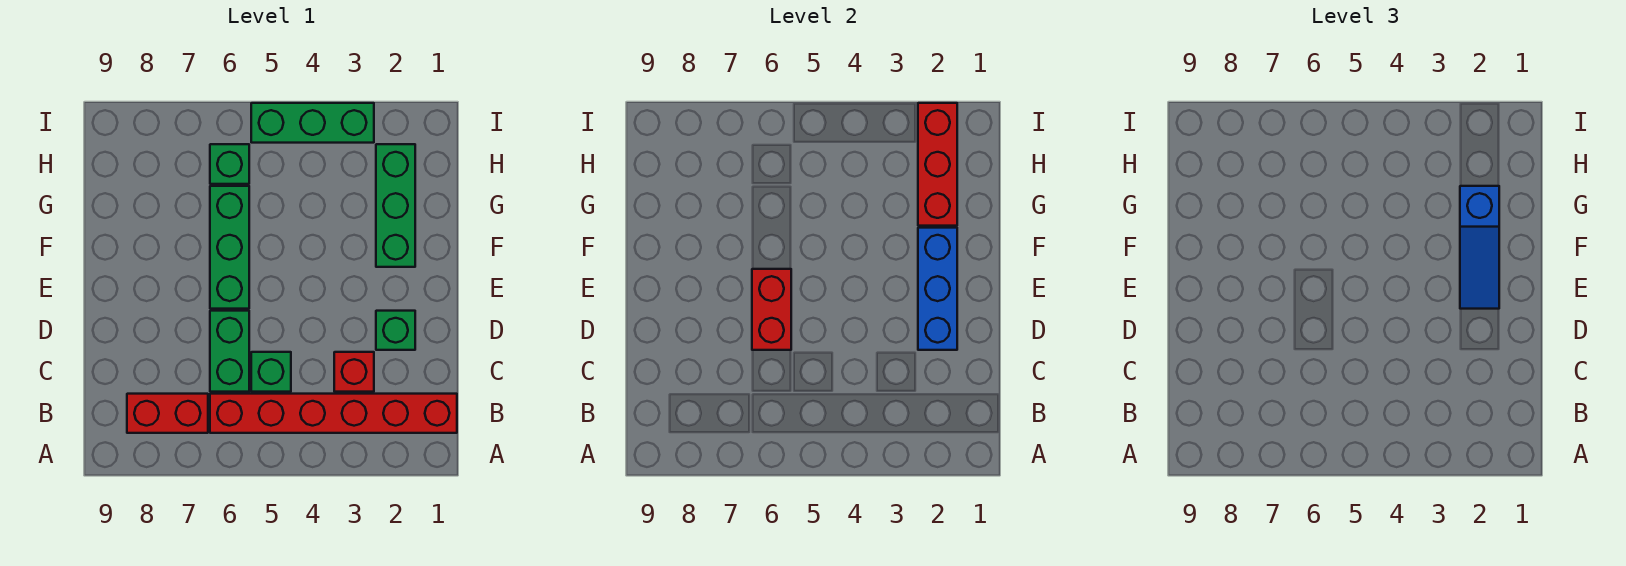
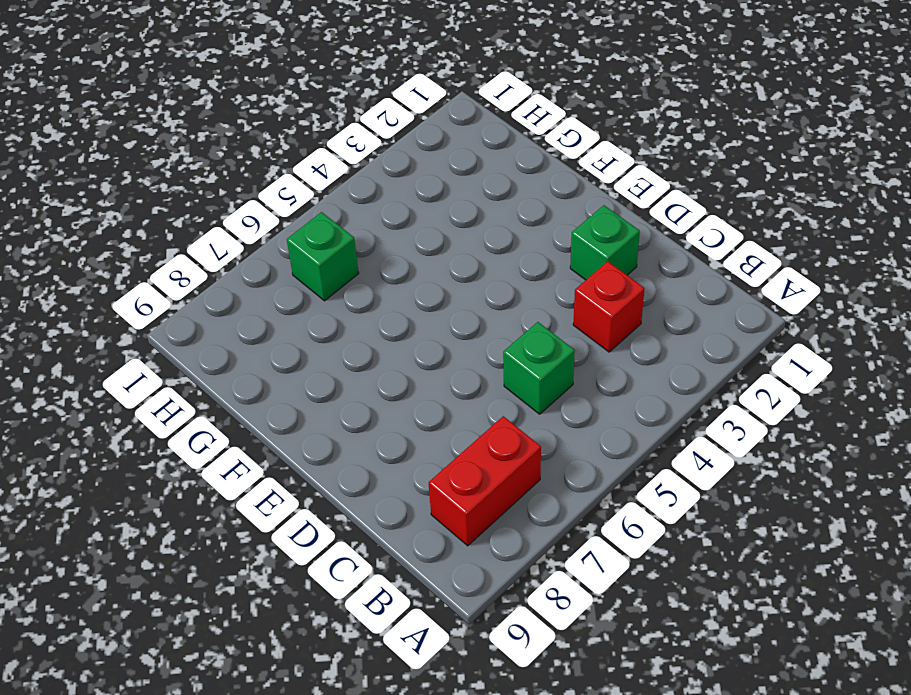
none -> red 1x6 brick [210,394,457,433]
none -> green 1x2 brick [210,311,249,392]
none -> green 1x3 brick [210,186,249,309]

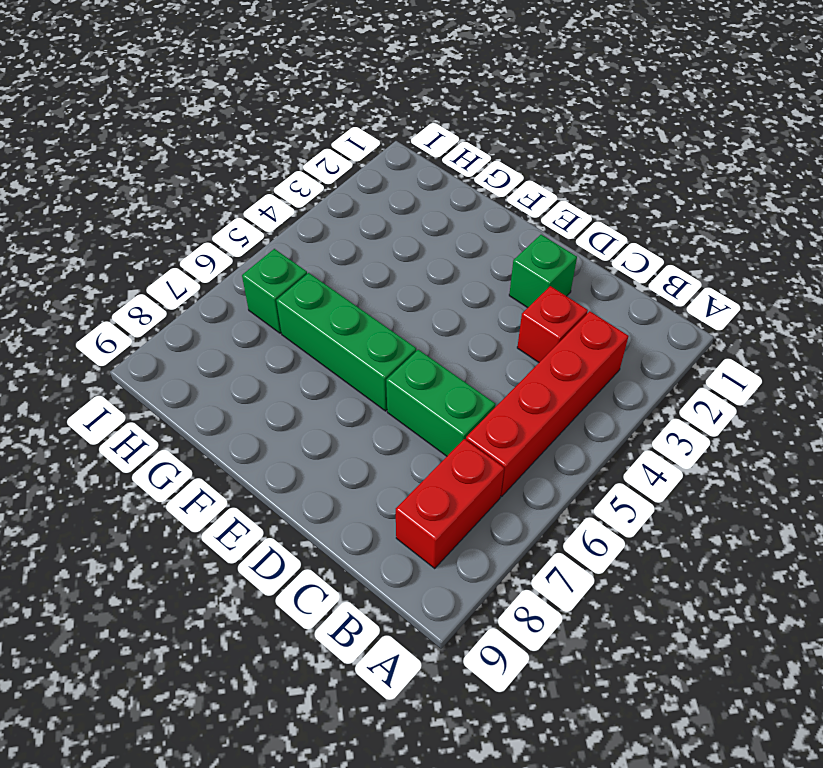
red 1x4 brick [466,311,629,496] -> red 1x6 brick [210,394,457,433]
none -> green 1x1 brick [251,352,291,392]
none -> green 1x3 brick [376,144,415,267]
none -> green 1x3 brick [251,103,374,143]

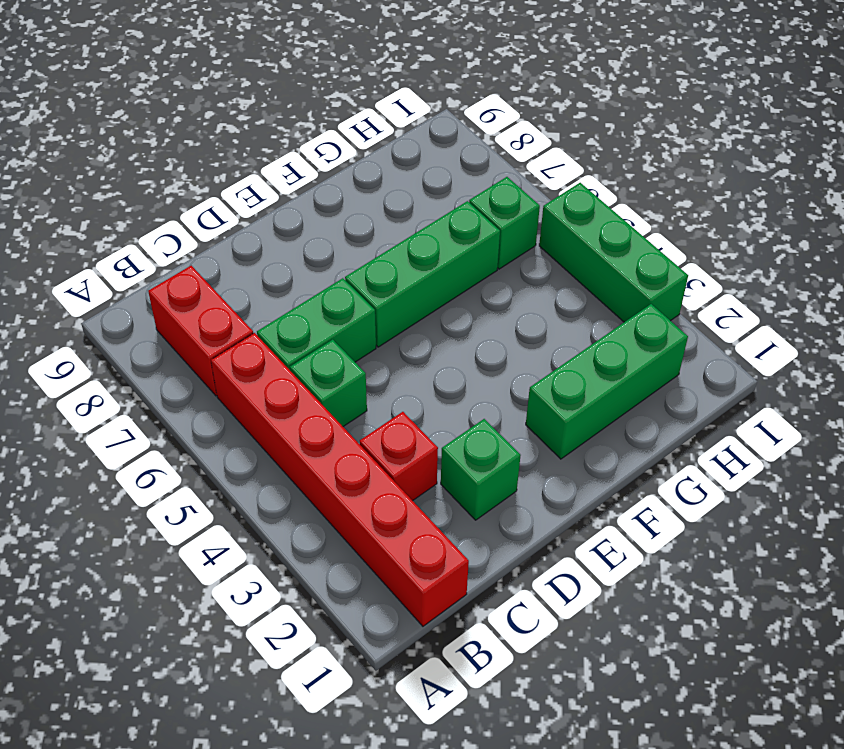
none -> blue 1x3 brick [918,228,957,350]
none -> red 1x2 brick [752,269,791,350]
none -> red 1x3 brick [918,103,957,226]

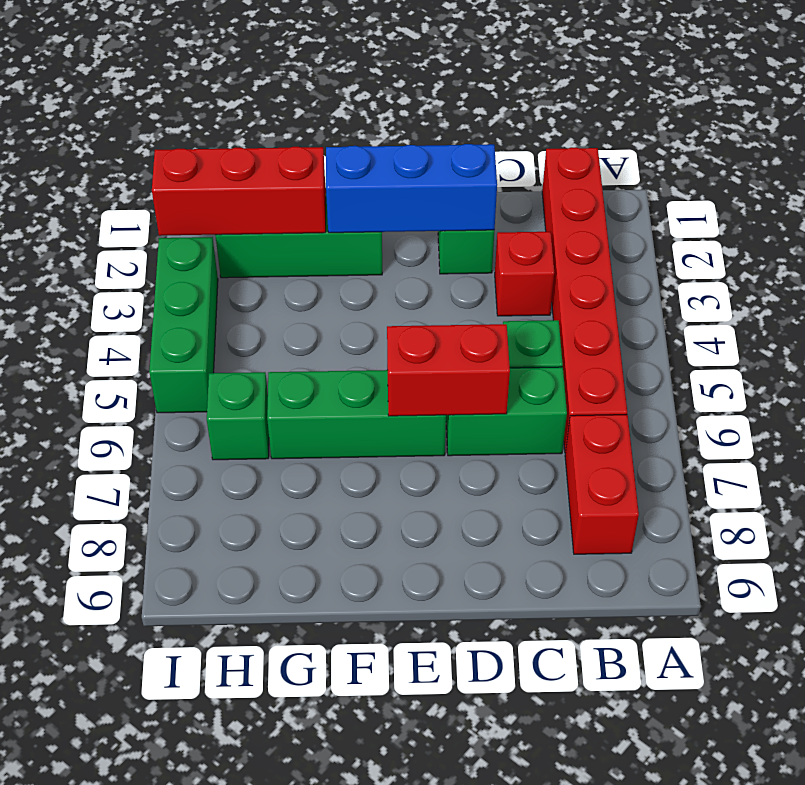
none -> blue 1x3 slope [1460,186,1499,309]

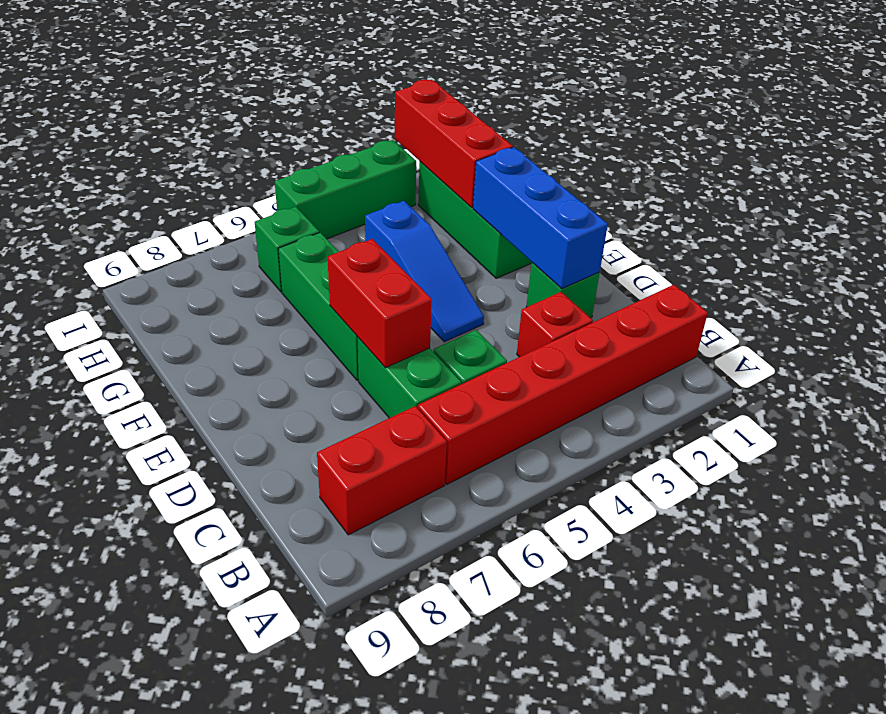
blue 1x3 slope [365,201,484,342] -> blue 1x3 slope moved to [1460,186,1499,309]

